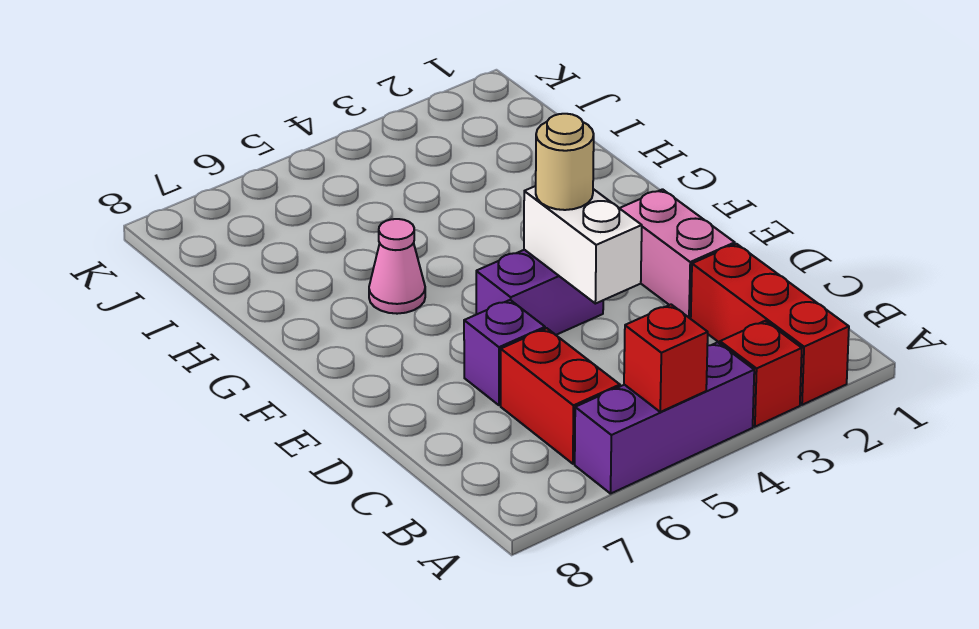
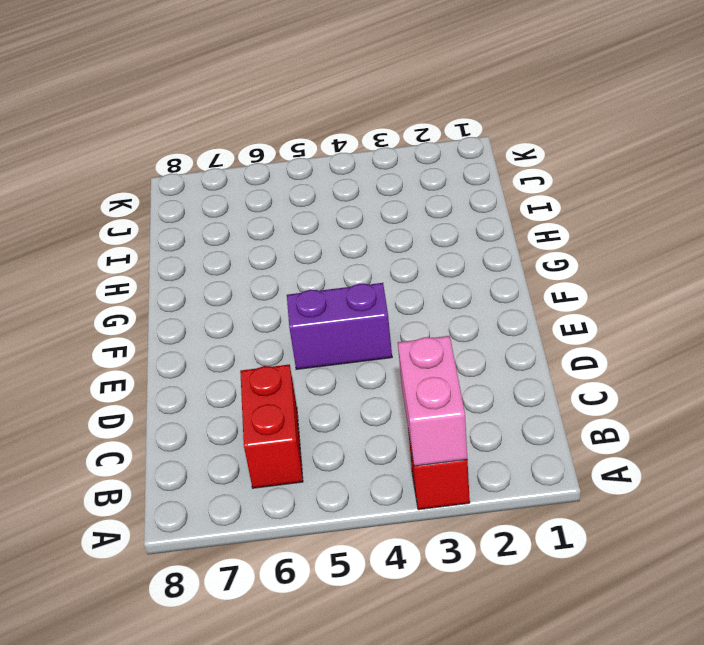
pink 1x2 brick [398,336,467,466] -> pink 1x2 brick moved to [620,189,735,319]
none -> red 1x3 brick [691,244,849,405]
none -> purple 1x3 brick [575,342,754,494]

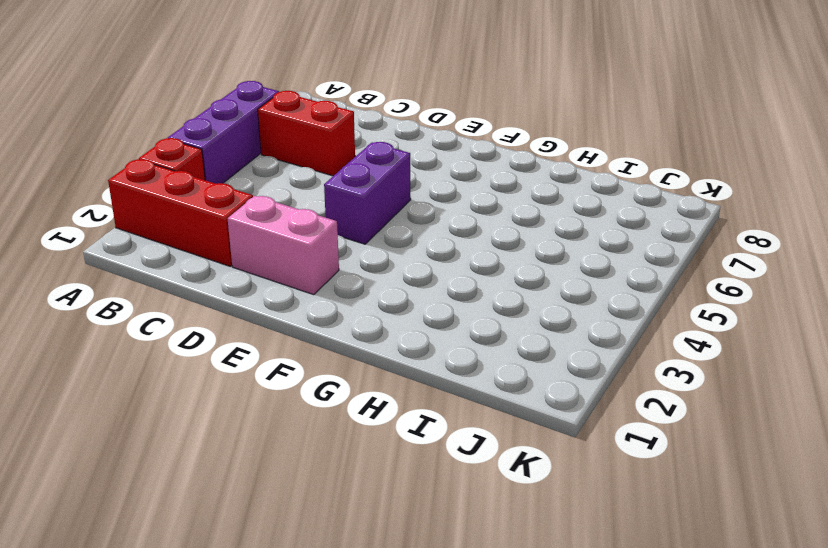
none -> purple 1x1 brick [464,300,545,405]
none -> pink 1x1 cone [369,219,425,314]

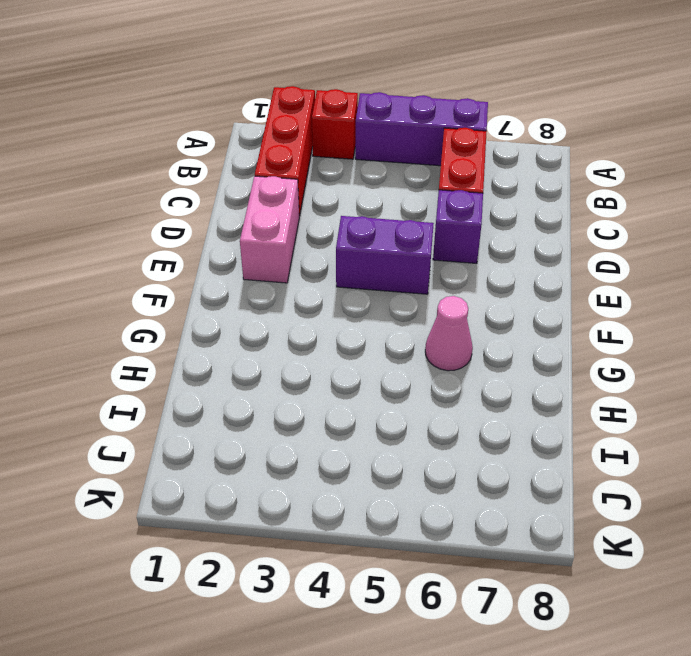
none -> red 1x1 brick [624,305,708,412]
none -> white 1x2 brick [524,186,642,304]

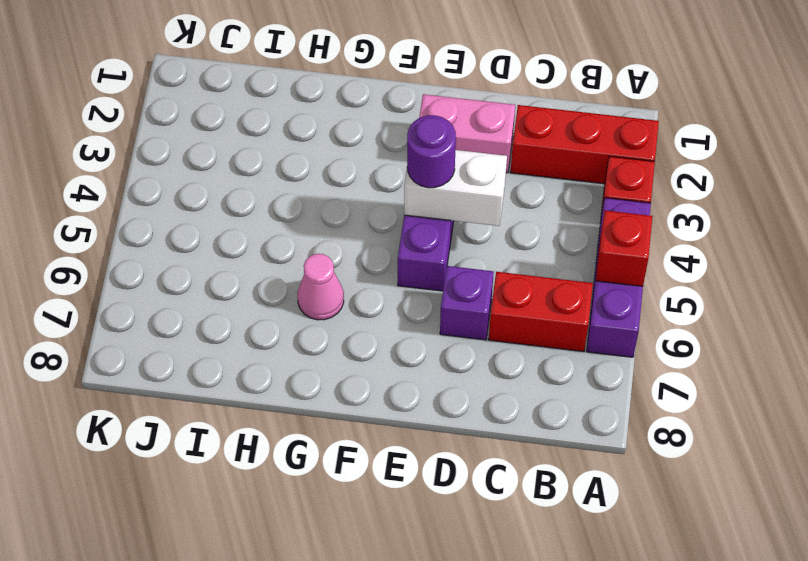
purple 1x1 round brick [407,115,456,188] -> tan 1x1 round brick [536,114,594,210]

